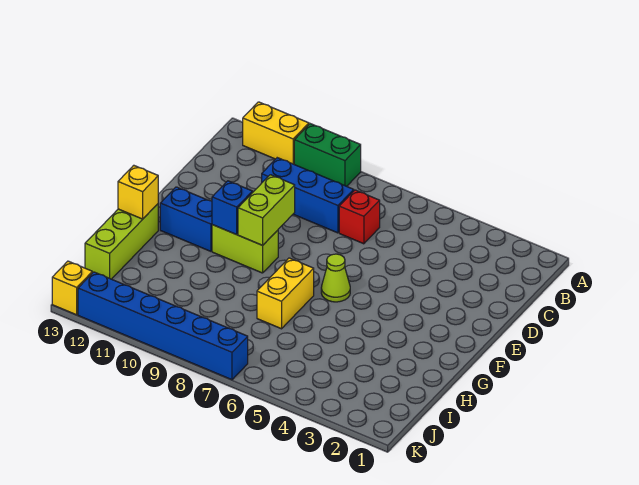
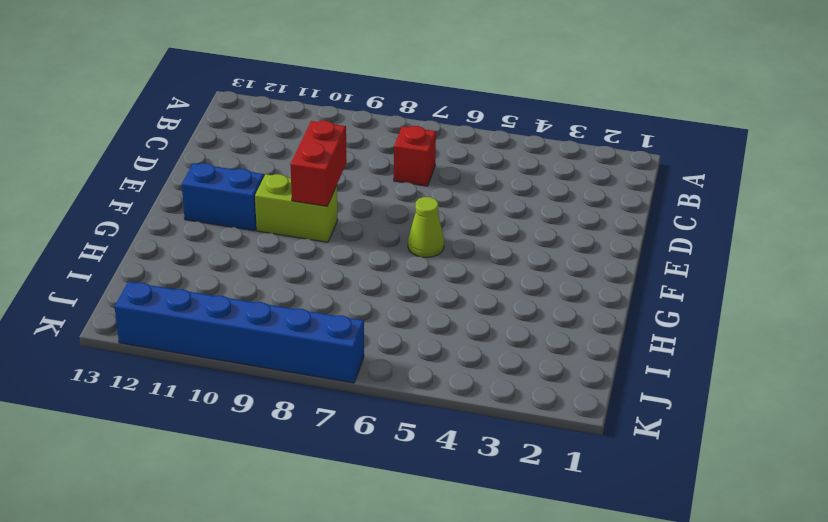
red 1x2 brick [290,121,347,206] -> lime 1x2 brick [238,175,295,245]
none -> green 1x2 brick [294,124,361,186]
none -> yellow 1x2 brick [243,102,309,164]
none -> blue 1x3 brick [262,158,354,233]

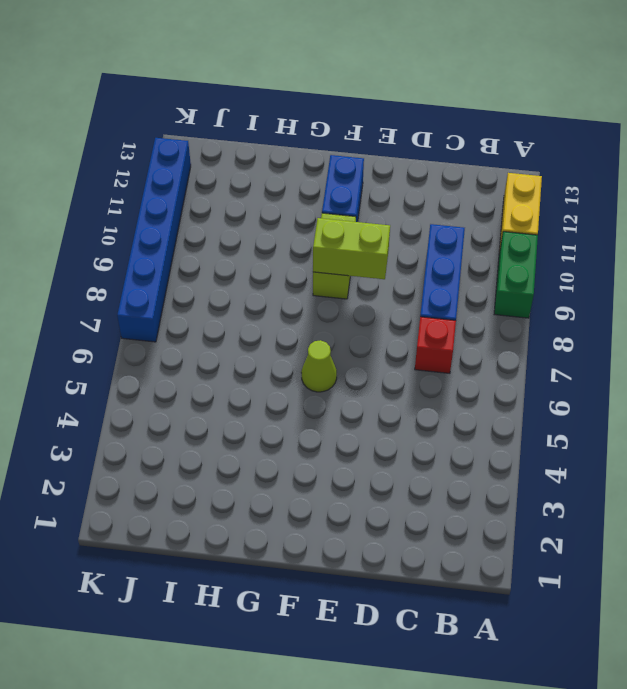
none -> yellow 1x2 brick [257,258,314,329]
none -> lime 1x3 brick [85,204,158,279]
none -> yellow 1x1 brick [52,261,92,315]

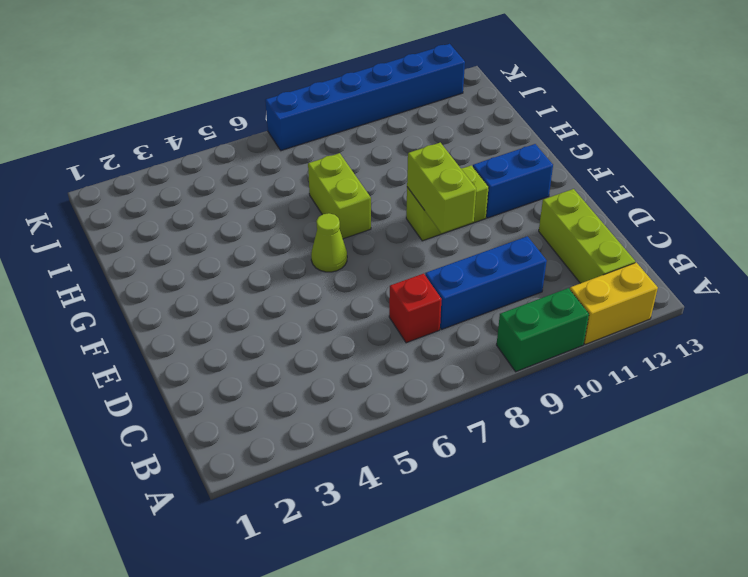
lime 1x3 brick [539,189,635,283] -> lime 1x3 brick moved to [85,204,158,279]
lime 1x2 brick [308,153,371,239] -> yellow 1x2 brick [257,258,314,329]
none -> yellow 1x1 brick [52,261,92,315]
none -> blue 1x1 brick [212,181,252,235]
none -> yellow 1x1 brick [118,165,158,219]

